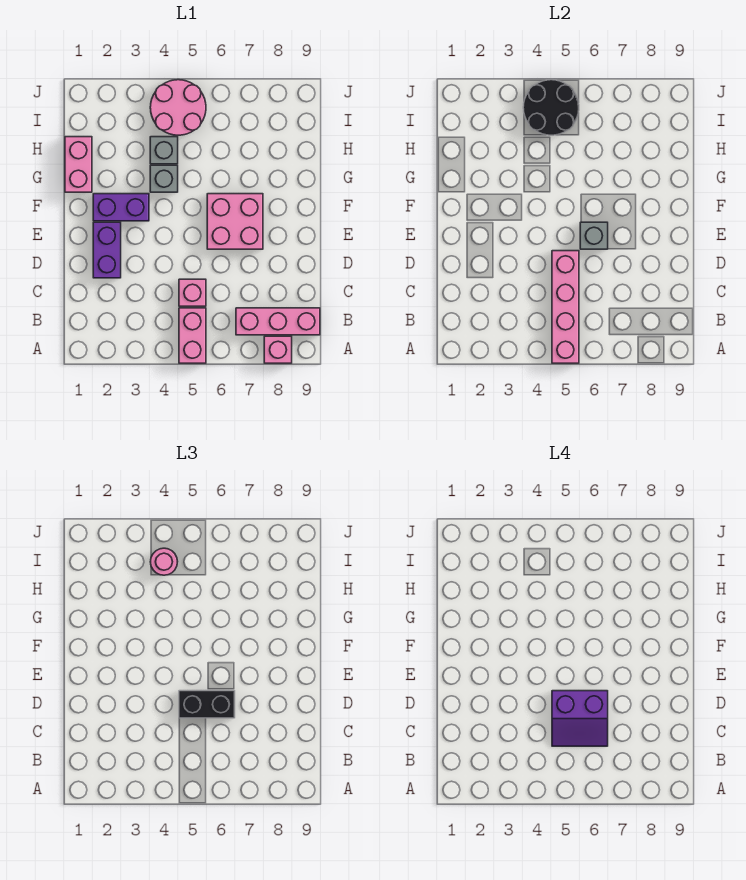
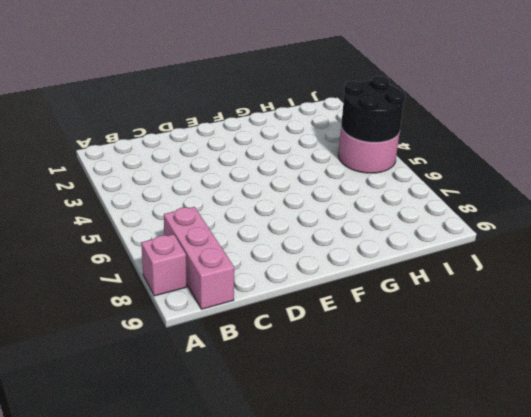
none -> pink 1x2 brick [179,308,206,363]
none -> pink 1x1 brick [179,279,206,306]
none -> purple 1x2 brick [93,222,121,278]

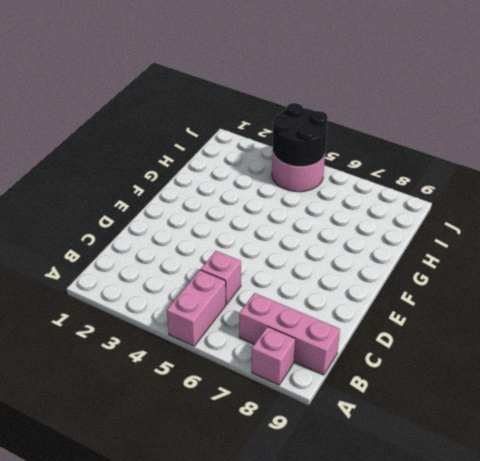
none -> purple 1x2 brick [93,222,121,278]
none -> pink 2x2 brick [207,194,263,249]
none -> purple 1x2 brick [93,194,149,221]

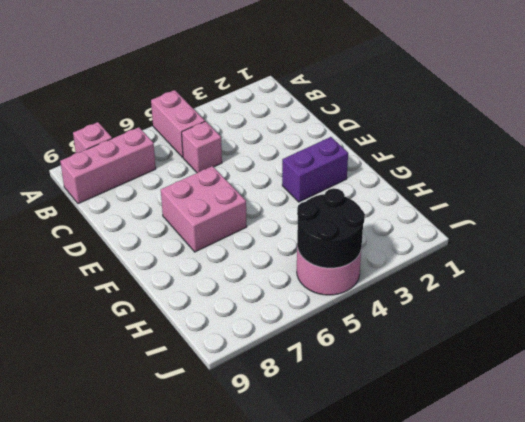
none -> purple 1x2 brick [93,222,121,278]
none -> pink 1x2 brick [65,137,92,192]
none -> grey 1x1 brick [150,165,178,192]

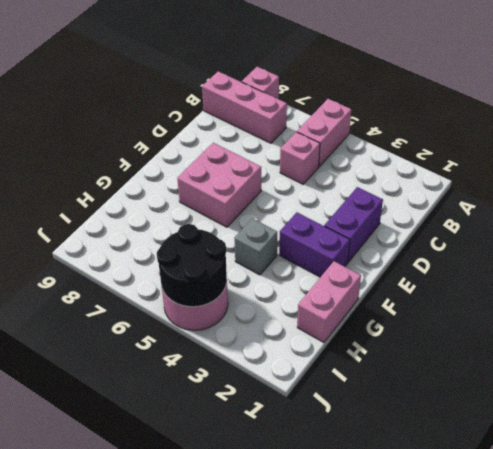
none -> grey 1x1 brick [150,137,178,164]
none -> pink 1x4 brick [552,251,579,363]
none -> grey 1x1 brick [580,222,608,249]

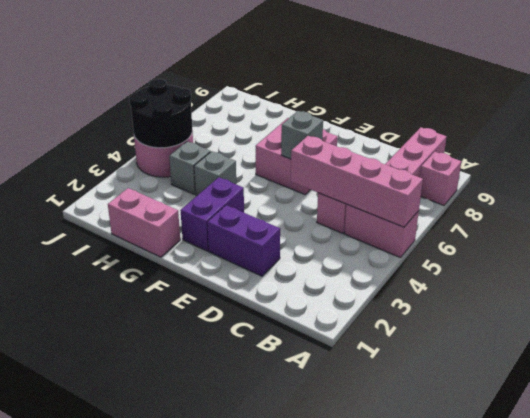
none -> black 1x2 brick [179,691,235,718]
none -> pink 1x1 round brick [150,548,178,575]
none -> purple 2x2 slope [552,691,608,746]

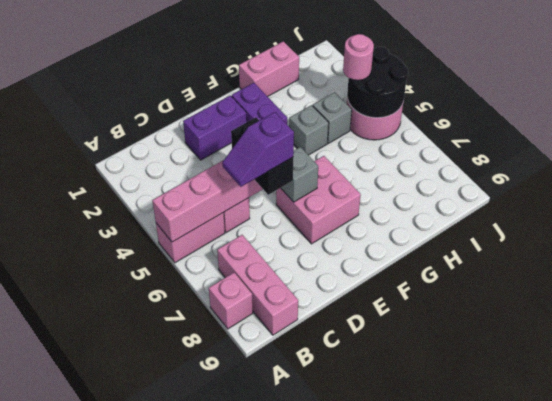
purple 1x2 slope [222,112,294,187] -> purple 2x2 slope [552,691,608,746]

